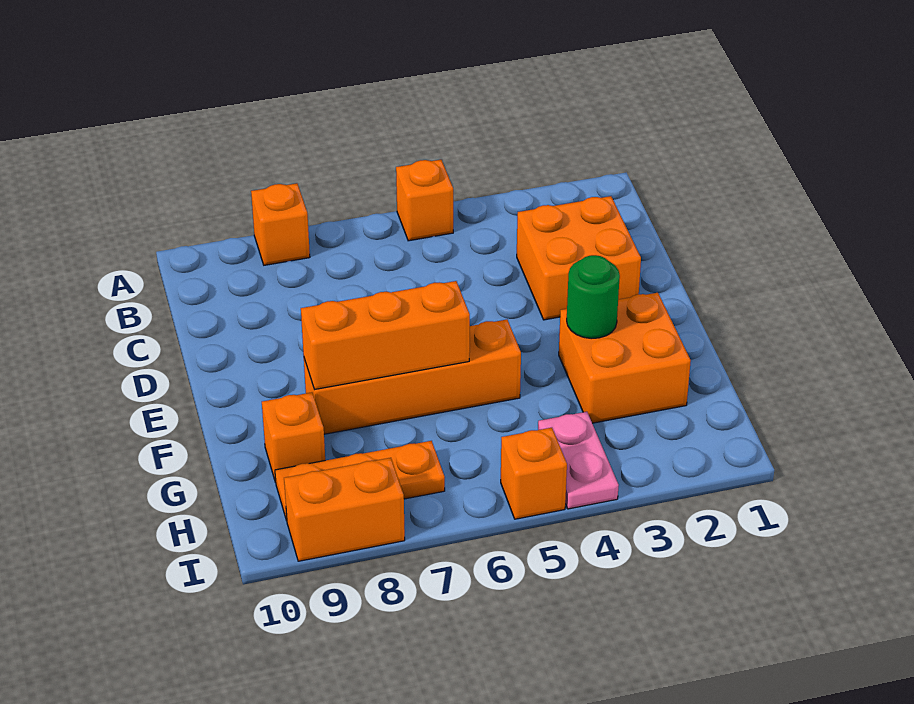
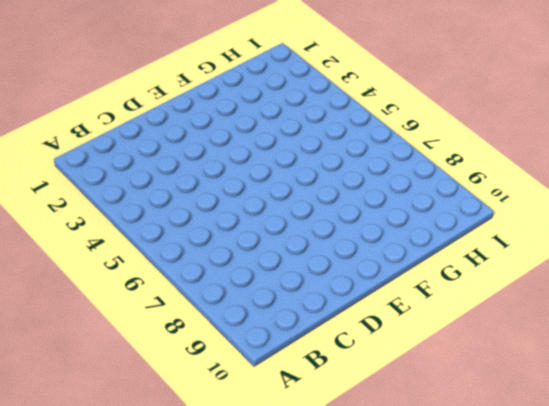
none -> orange 1x1 brick [396,160,453,241]
none -> orange 1x1 brick [251,183,310,265]
none -> orange 2x2 brick [517,196,641,320]

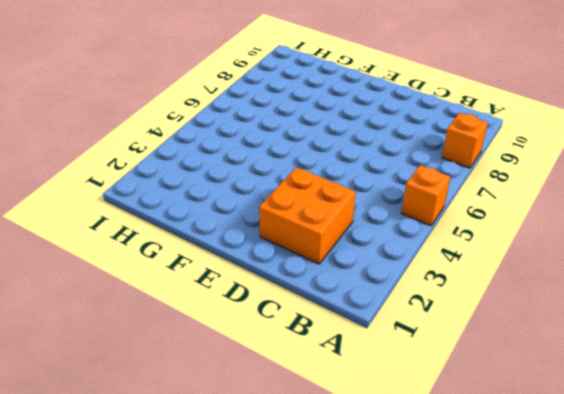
none -> orange 2x2 brick [559,293,691,423]
none -> orange 1x4 brick [304,320,521,434]
none -> orange 1x1 brick [262,392,325,482]

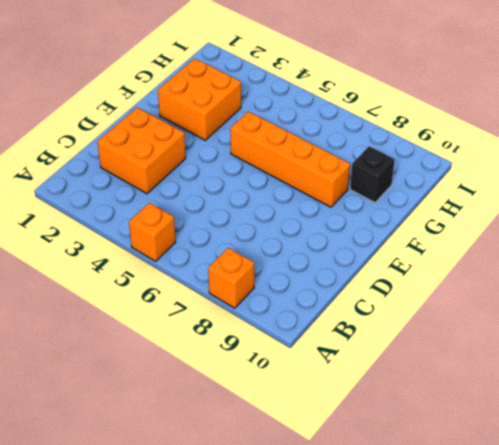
black 1x1 brick [350,146,395,202] -> orange 1x1 brick [262,392,325,482]
none -> pink 1x2 plate [538,412,619,509]
none -> orange 1x3 plate [275,441,445,521]
none -> orange 1x1 brick [501,428,567,519]

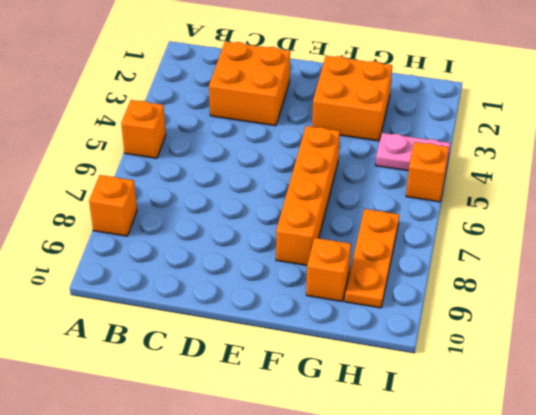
none -> orange 1x2 brick [284,458,405,561]
none -> green 1x1 round brick [567,255,620,339]
none -> orange 1x3 brick [301,281,470,390]

